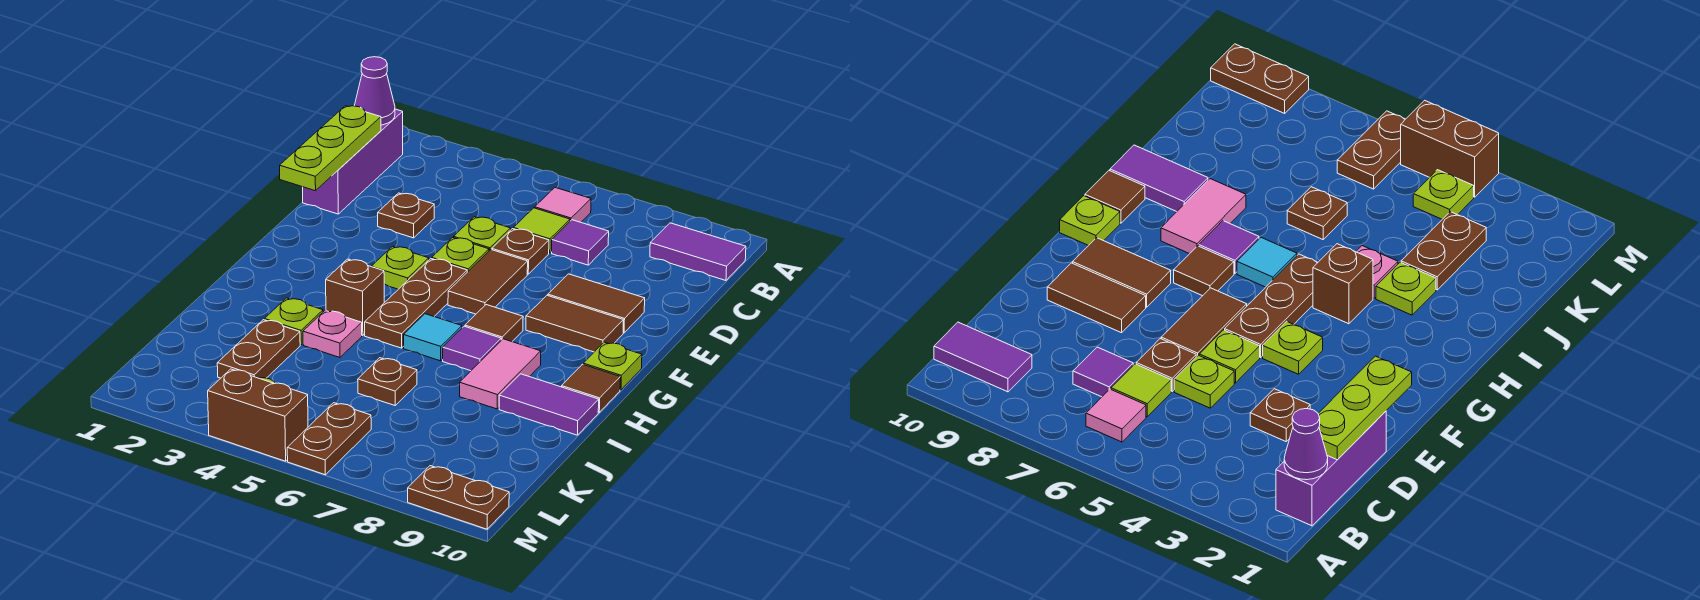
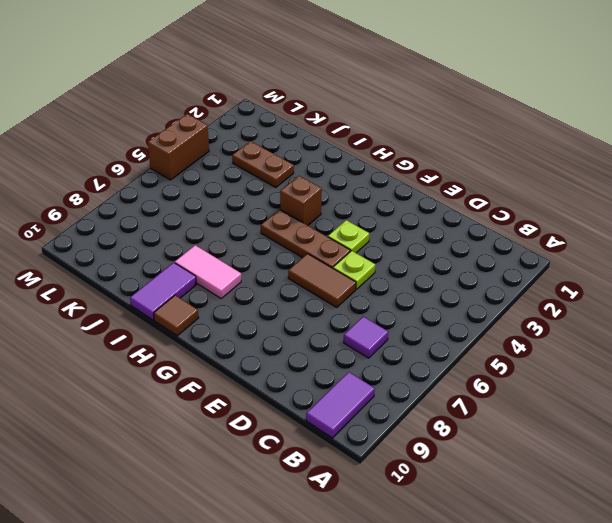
none -> purple 1x3 brick [303,109,403,214]
none -> pink 1x1 tile [535,188,591,222]
none -> lime 1x1 tile [513,208,570,253]
none -> brown 1x1 plate [378,193,434,238]

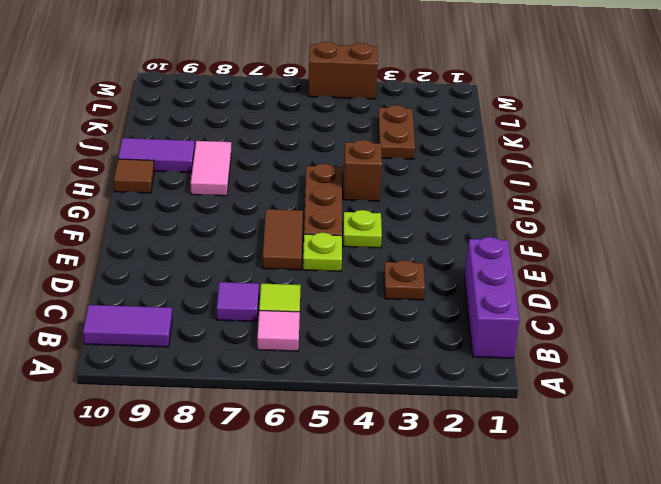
none -> lime 1x1 plate [454,217,511,251]
none -> brown 1x1 plate [492,229,549,274]
none -> brown 1x2 tile [548,274,645,333]
none -> brown 1x2 tile [526,295,623,352]

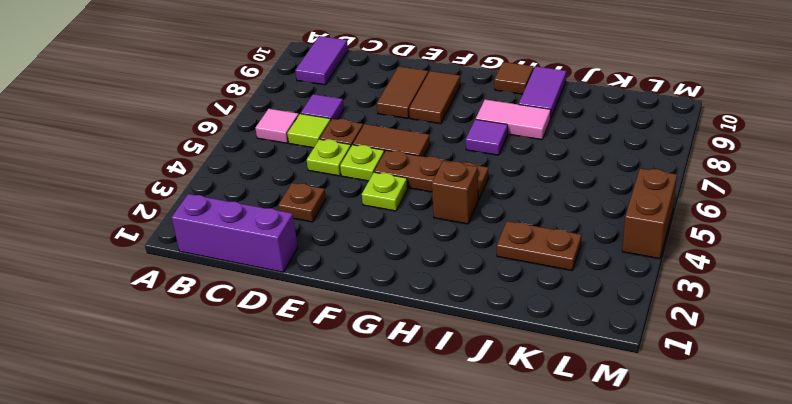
none -> brown 1x1 tile [465,305,523,342]
none -> lime 1x1 plate [583,342,642,390]
none -> cyan 1x1 tile [404,314,462,361]
none -> lime 1x1 plate [264,298,323,345]

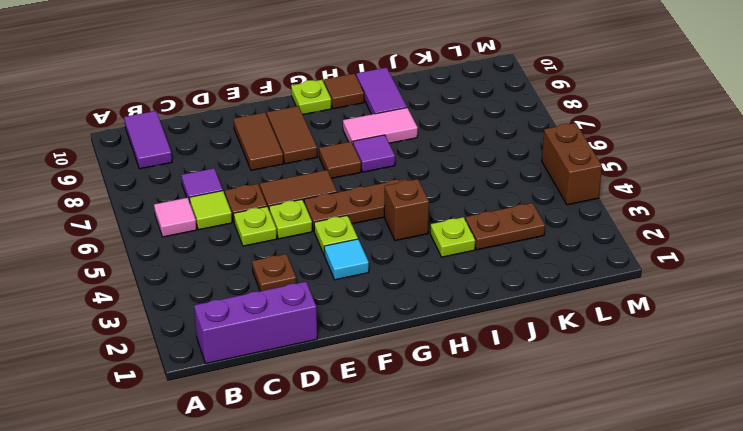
cyan 1x1 tile [324,239,369,280] -> cyan 1x1 tile moved to [404,314,462,361]
none -> pink 1x1 plate [303,311,362,357]
none -> brown 1x1 plate [358,358,417,405]
none -> lime 1x1 plate [1413,170,1474,219]
none -> brown 1x2 plate [287,403,371,475]

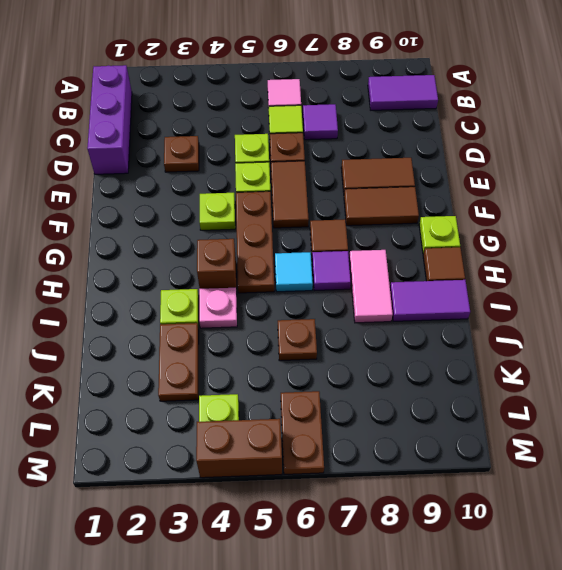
none -> brown 1x2 plate [408,466,509,529]
none -> purple 1x1 cone [354,57,395,125]
none -> lime 1x3 plate [280,106,381,191]

